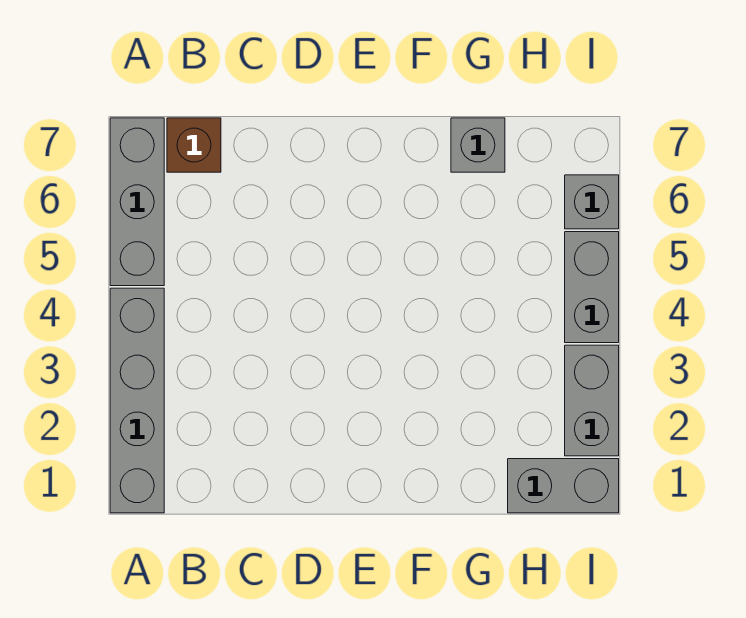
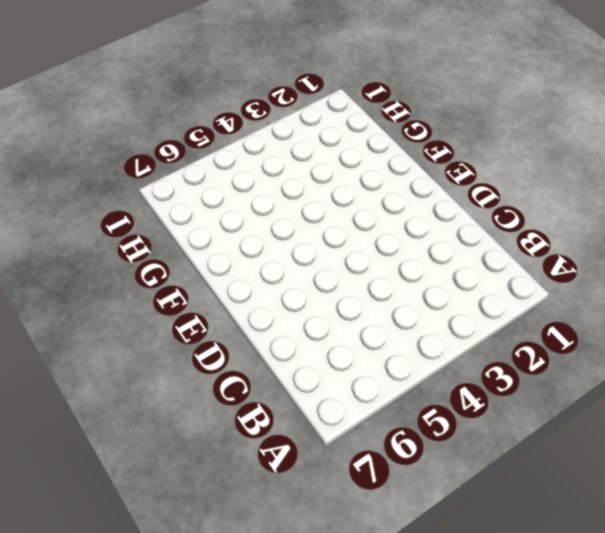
none -> grey 1x4 brick [110,288,164,513]
none -> grey 1x3 brick [110,118,164,286]

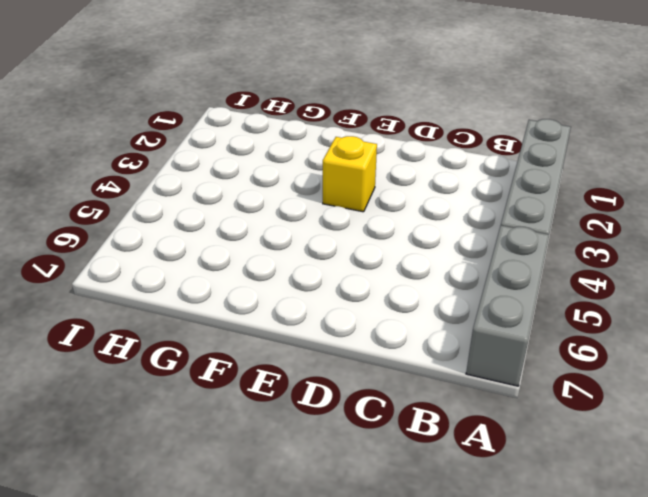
yellow 1x1 brick [323,136,377,212] -> none
none -> brown 1x1 brick [167,118,221,172]
none -> grey 1x1 brick [451,118,505,172]

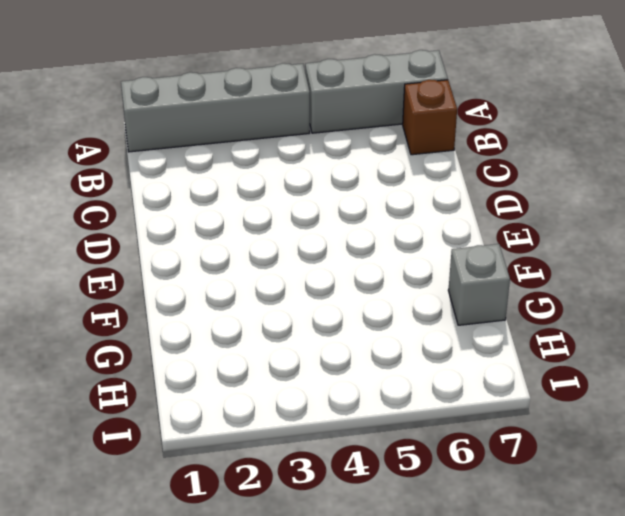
none -> grey 1x2 brick [508,459,619,513]
none -> grey 1x2 brick [565,345,619,456]

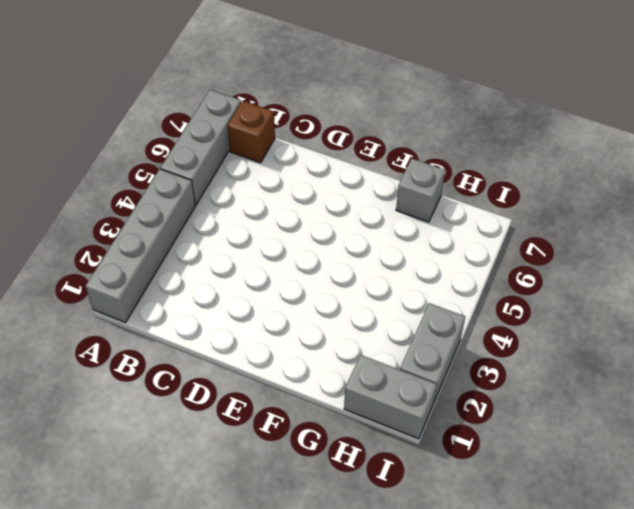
none -> grey 1x2 brick [565,232,619,343]
none -> grey 1x1 brick [565,175,619,229]

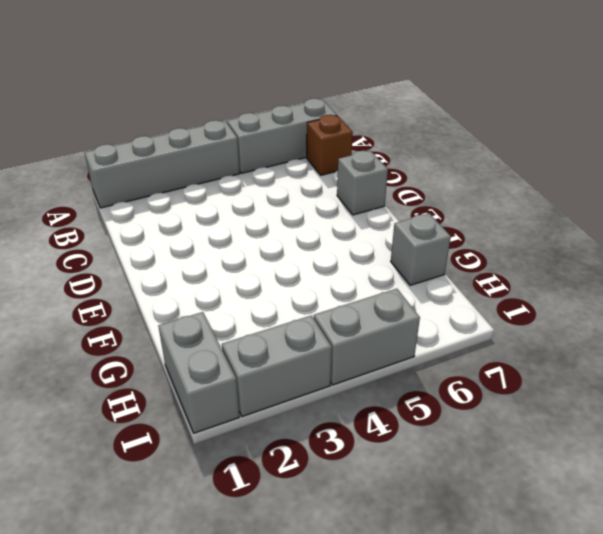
grey 1x1 brick [337,151,388,215] -> grey 1x1 brick moved to [565,175,619,229]

